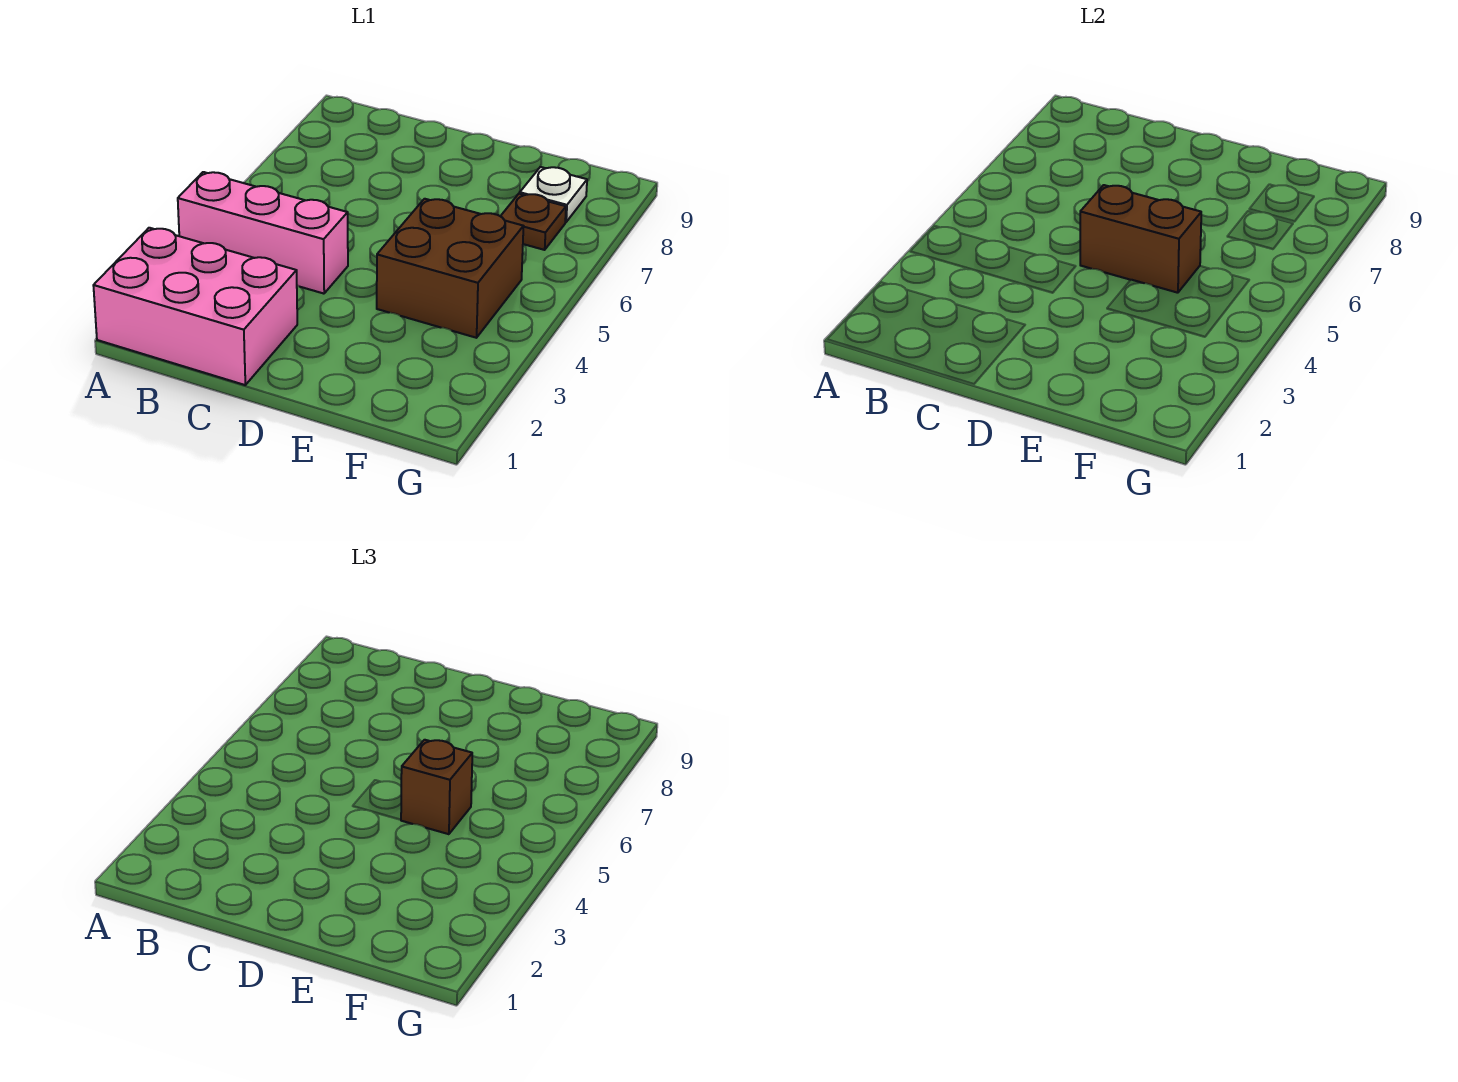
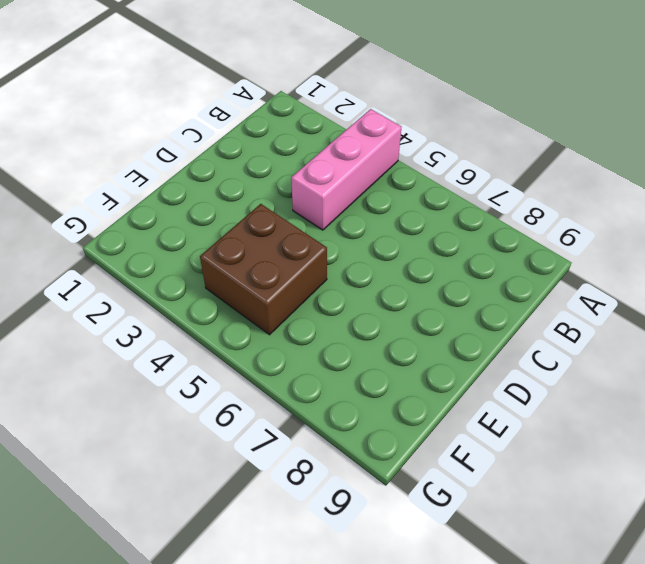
none -> pink 2x3 brick [93,228,297,385]
none -> brown 1x1 plate [501,194,566,250]

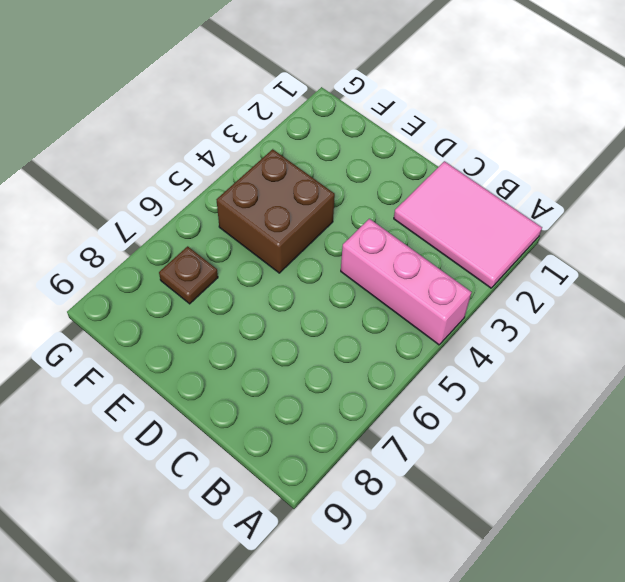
pink 2x3 tile [394,161,542,288] -> pink 2x3 brick [93,228,297,385]
none -> white 1x1 plate [520,167,587,222]
none -> brown 1x2 brick [1080,185,1201,293]

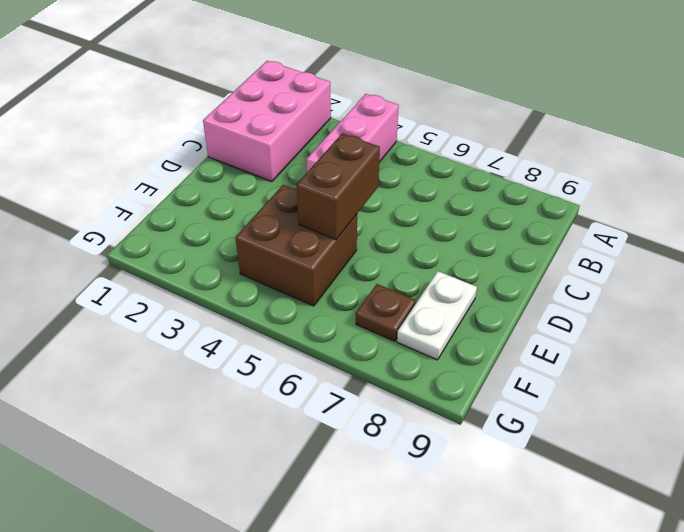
white 1x2 plate [397,271,477,360] -> white 1x1 plate [520,167,587,222]
none -> brown 1x1 brick [401,740,472,834]

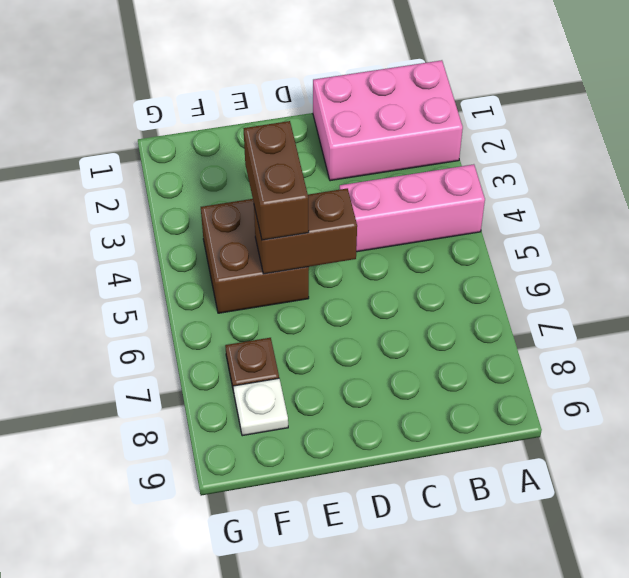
brown 1x2 brick [243,121,309,240] -> brown 1x1 brick [401,740,472,834]

